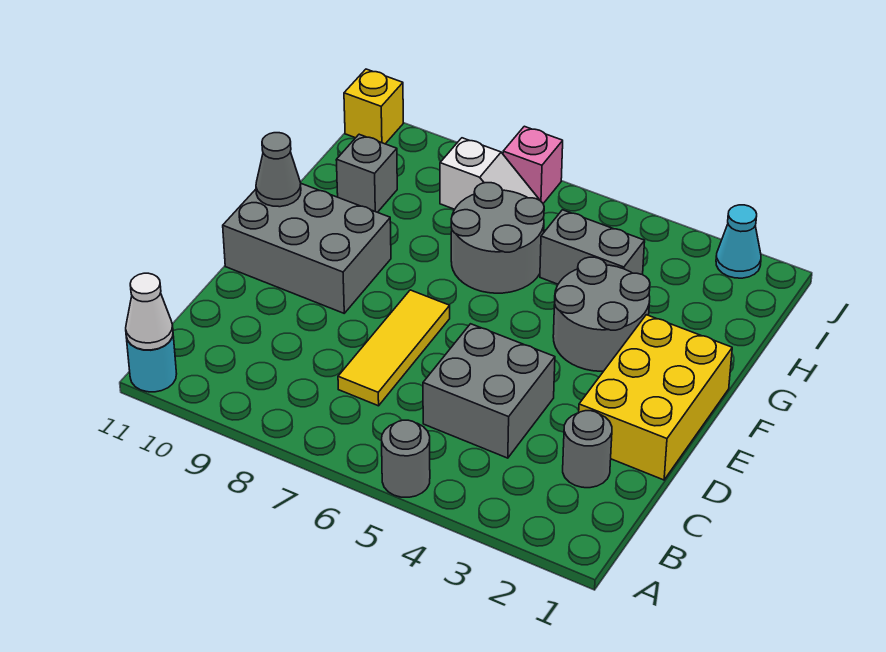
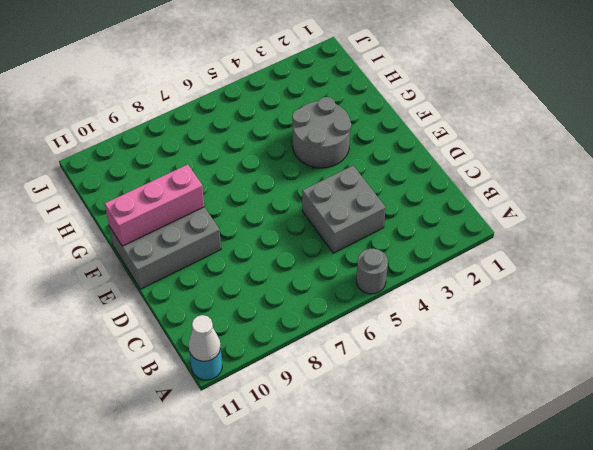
pink 1x3 brick [105,165,204,246] -> grey 1x1 cone [256,133,301,207]
none -> grey 1x1 round brick [563,411,612,488]
none -> yellow 1x3 tile [338,290,450,406]
none -> yellow 2x3 brick [579,315,732,480]

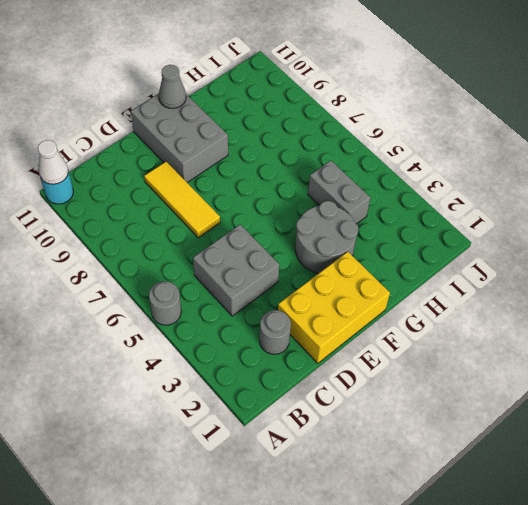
yellow 1x3 tile [144,162,220,238] -> yellow 1x3 tile turned to [338,290,450,406]
none -> grey 2x2 round brick [451,183,544,293]
none -> grey 1x1 brick [336,134,397,212]
none -> white 1x2 slope [440,138,539,209]

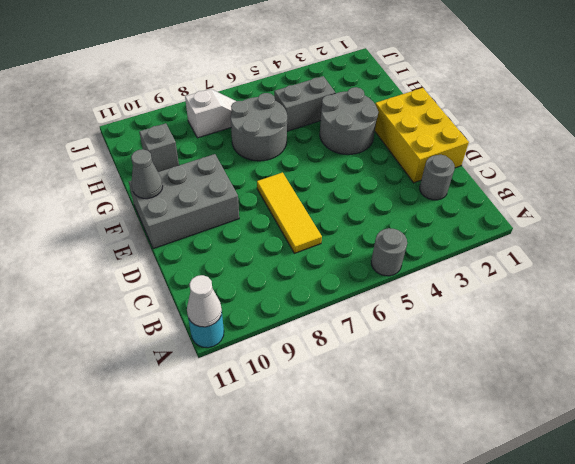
none -> grey 2x2 brick [423,324,555,458]
none -> cyan 1x1 cone [716,205,761,278]
none -> pink 1x1 brick [503,126,563,203]

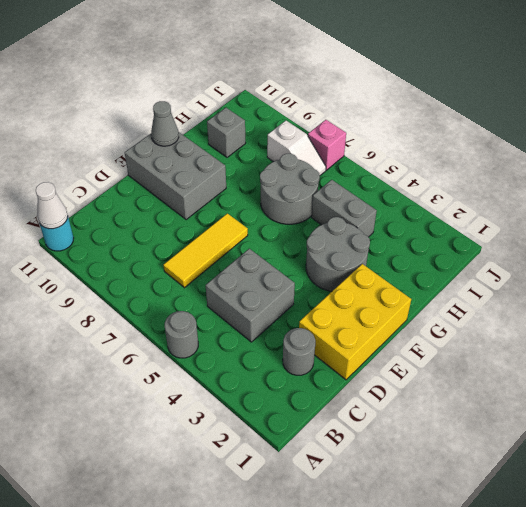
none -> cyan 1x1 cone [716,205,761,278]
none -> yellow 1x1 brick [344,69,403,144]

